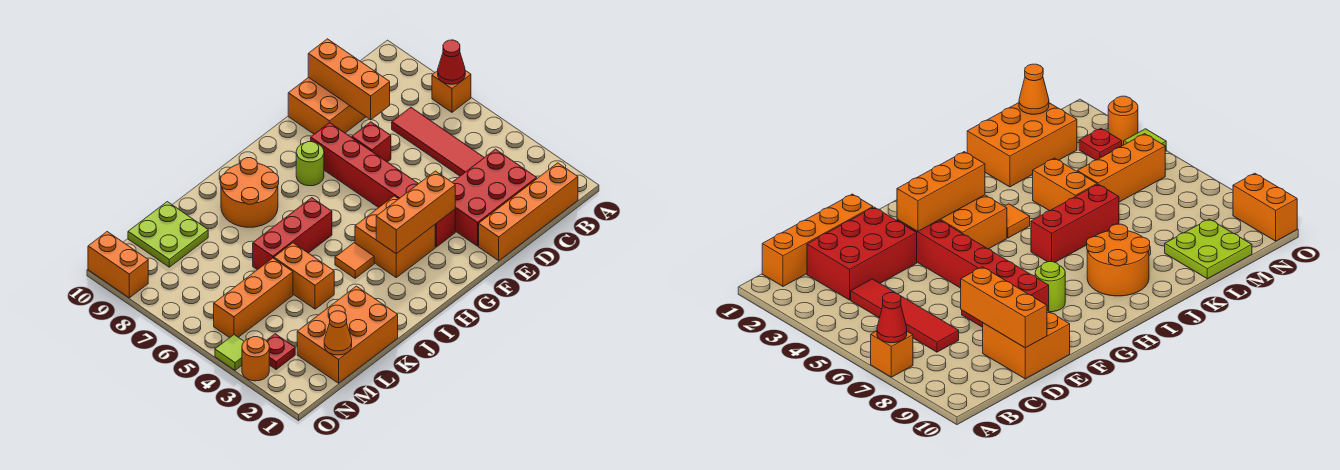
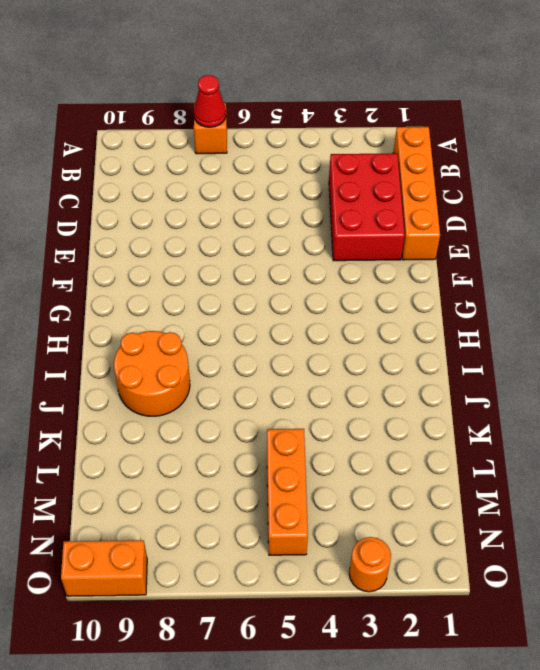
none -> red 1x4 tile [392,107,484,176]
none -> orange 2x2 brick [288,77,366,134]
none -> red 1x1 brick [352,122,391,162]

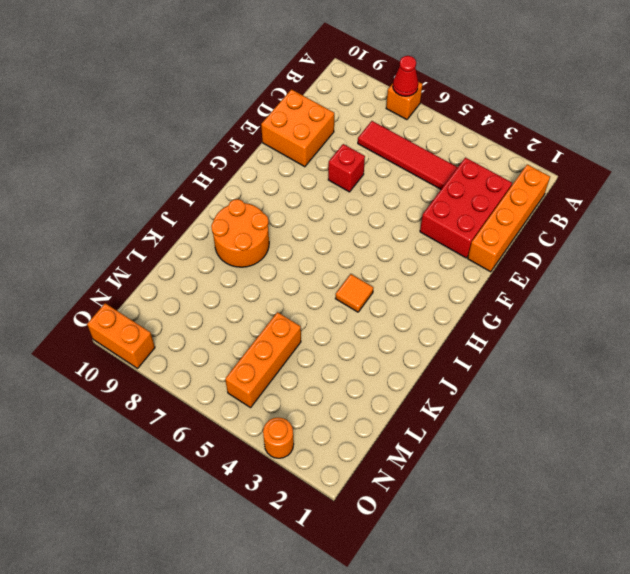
none -> red 1x6 brick [311,123,455,247]
none -> orange 2x2 brick [355,196,435,278]
none -> lime 1x1 round brick [296,142,324,186]

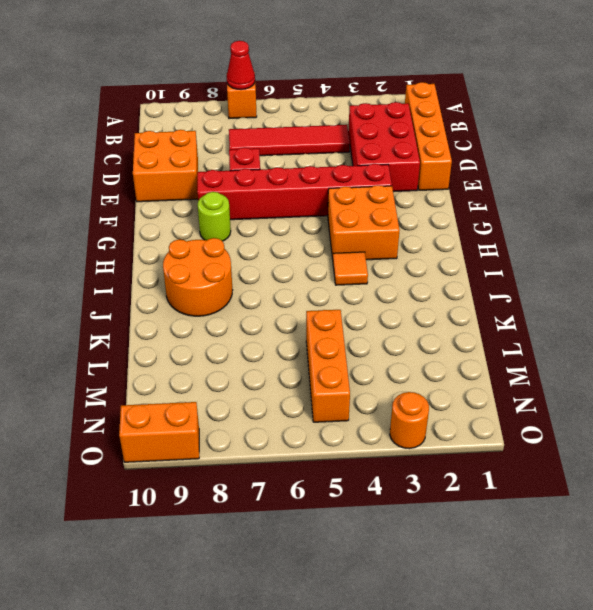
none -> red 1x3 brick [253,198,332,270]
none -> orange 2x3 brick [297,286,398,383]
none -> orange 1x2 brick [274,243,334,309]

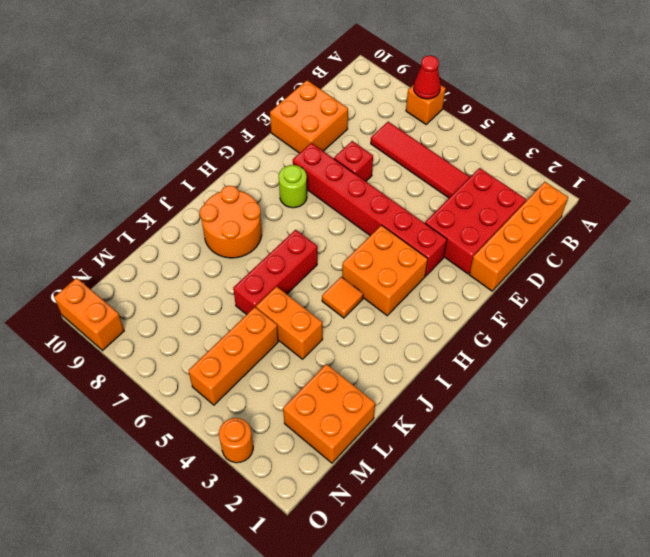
orange 2x2 brick [283,364,375,463] -> orange 2x3 brick [297,286,398,383]
none -> lime 2x2 plate [128,202,208,267]
none -> red 1x1 plate [266,334,295,369]
none -> lime 1x1 tile [215,335,244,370]

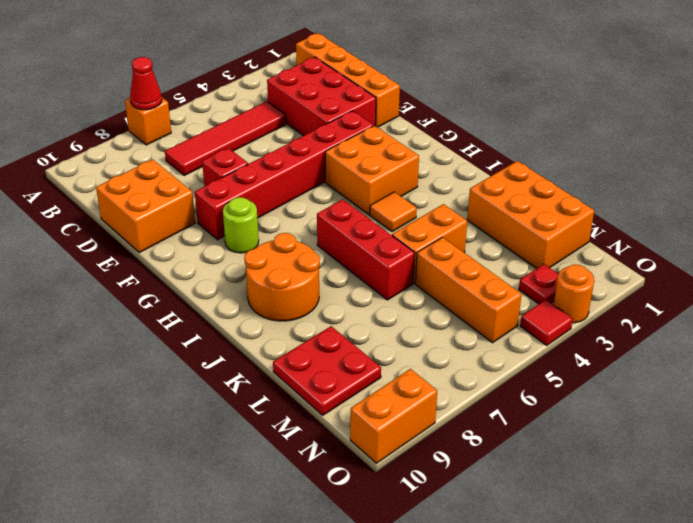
red 2x2 plate [273,326,381,415] -> lime 2x2 plate [128,202,208,267]
red 1x1 tile [520,300,573,345] -> lime 1x1 tile [215,335,244,370]
none -> orange 1x3 brick [308,39,390,120]
none -> orange 1x3 brick [376,171,455,254]
none -> orange 1x1 cone [324,311,352,355]

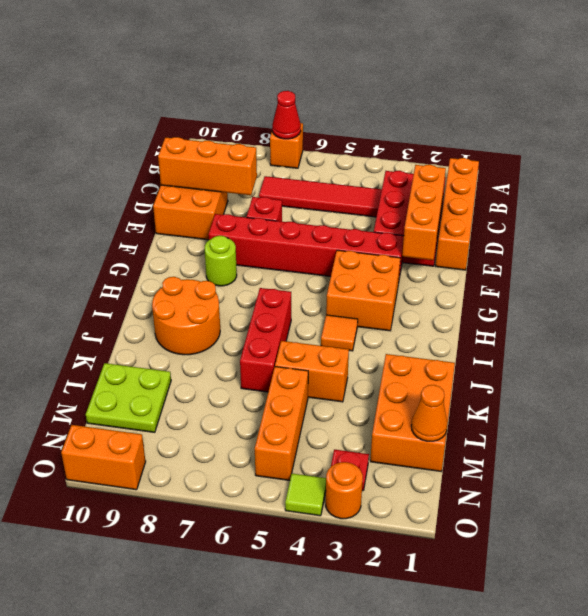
orange 1x3 brick [402,165,446,260] -> orange 1x3 brick moved to [376,171,455,254]

